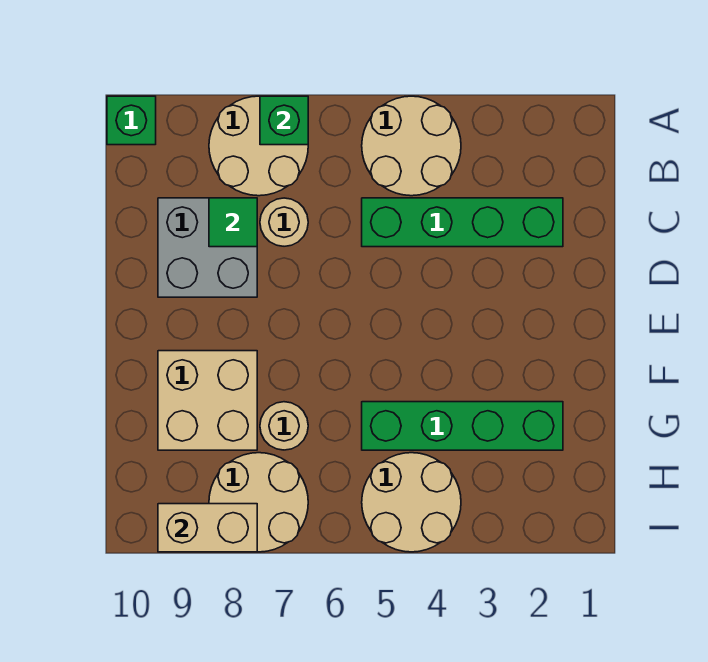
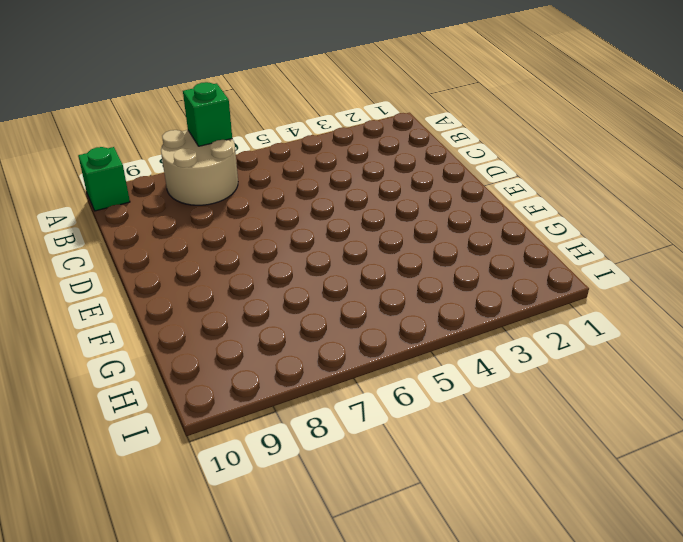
none -> tan 2x2 round brick [362,96,461,196]
none -> green 1x4 brick [362,198,563,247]
none -> tan 1x1 round brick [260,198,308,246]

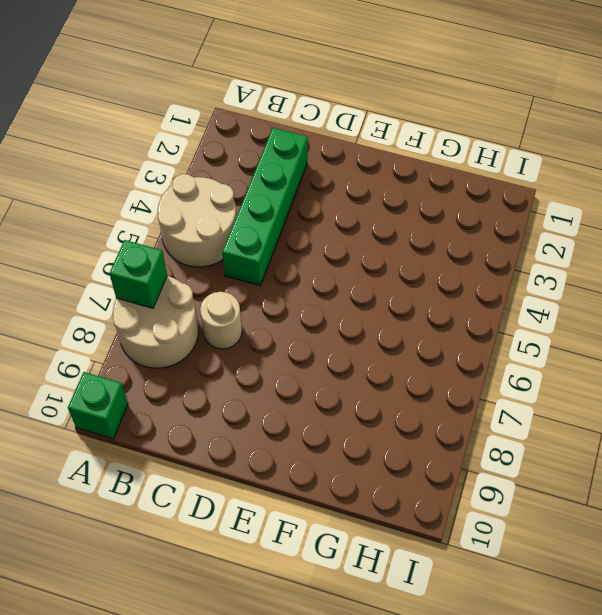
none -> grey 2x2 brick [158,198,257,297]
none -> tan 2x2 brick [158,351,257,450]
none -> green 1x4 brick [362,402,563,450]

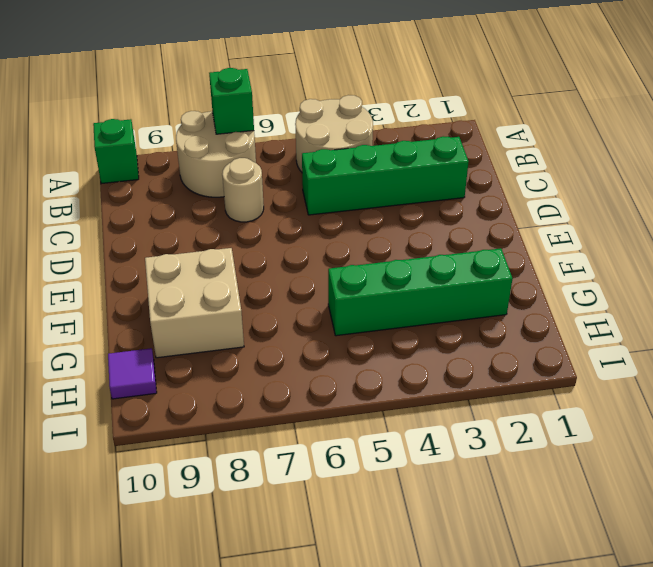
purple 1x1 tile [108,348,157,399] -> none
none -> grey 2x2 brick [158,198,257,297]
none -> tan 1x1 round brick [260,402,308,450]
none -> tan 2x2 round brick [362,453,461,552]

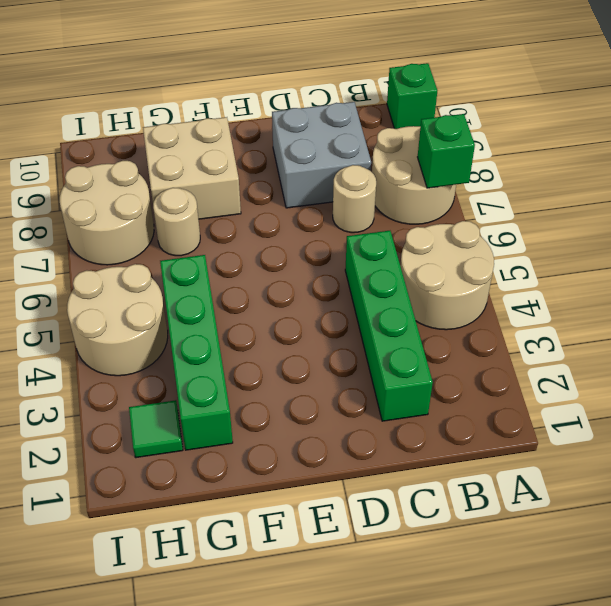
green 1x1 tile [129,400,183,458] -> green 1x1 tile moved to [209,198,257,247]
none -> tan 1x2 brick [158,504,257,552]

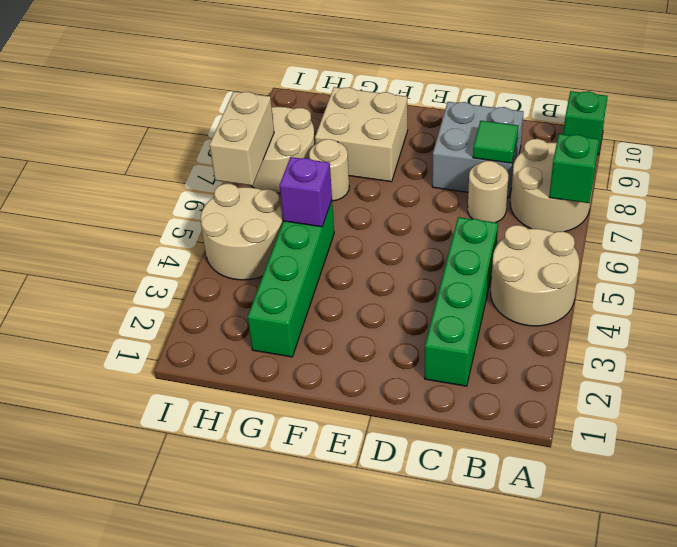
purple 1x1 brick [280,157,332,227] -> none
tan 1x2 brick [210,92,274,186] -> tan 1x2 brick moved to [158,504,257,552]

